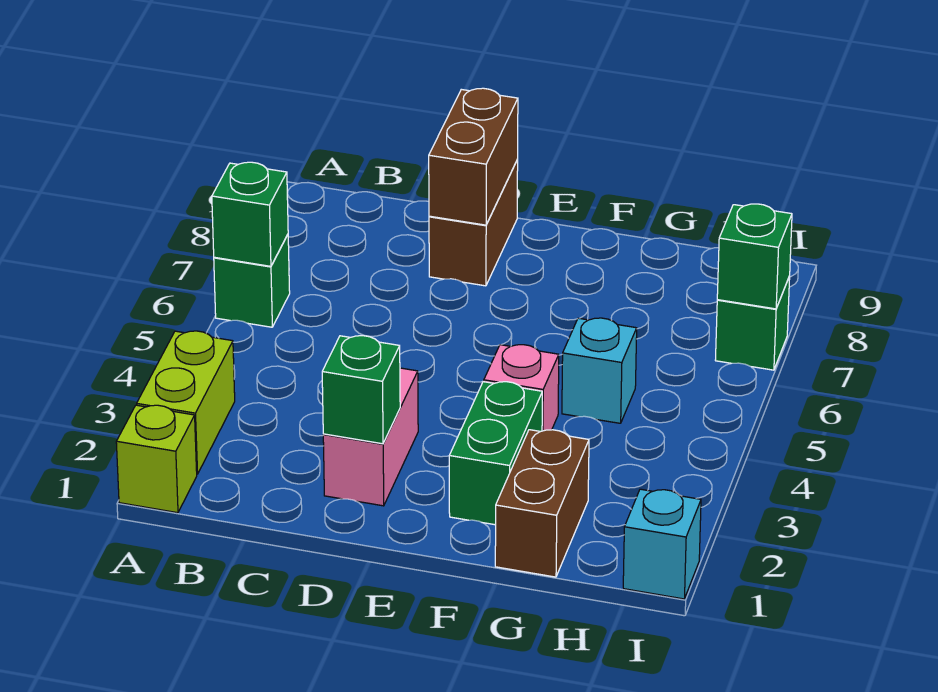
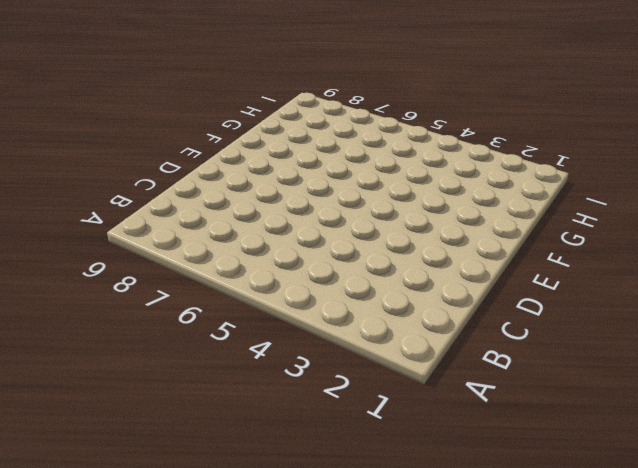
none -> lime 1x1 brick [116,405,197,513]
none -> lime 1x2 brick [137,331,235,474]
none -> green 1x1 brick [214,235,290,327]

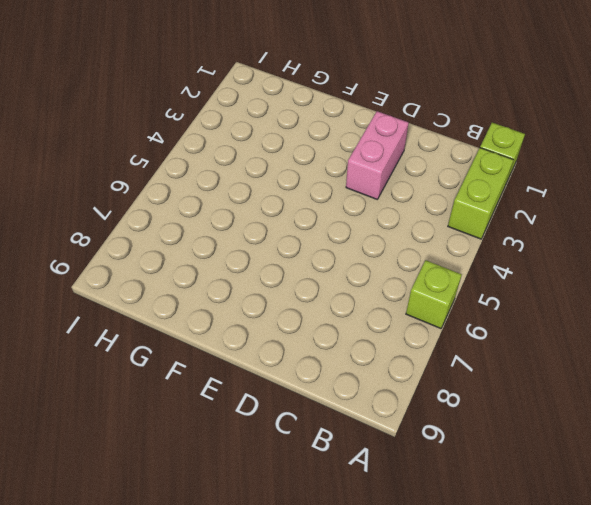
lime 1x1 brick [406,260,462,328] -> green 1x1 brick [214,235,290,327]
none -> brown 1x2 brick [429,160,518,286]
none -> green 1x2 brick [449,381,542,525]
none -> pink 1x1 brick [484,345,559,431]

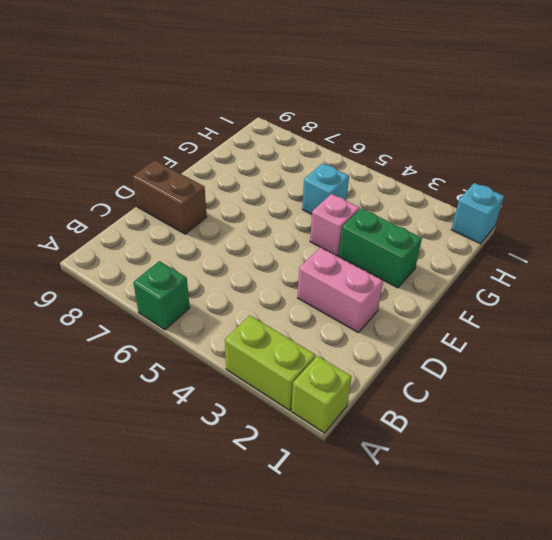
none -> brown 1x2 brick [495,430,589,577]
none -> green 1x1 brick [715,276,790,370]
none -> green 1x1 brick [212,162,288,266]

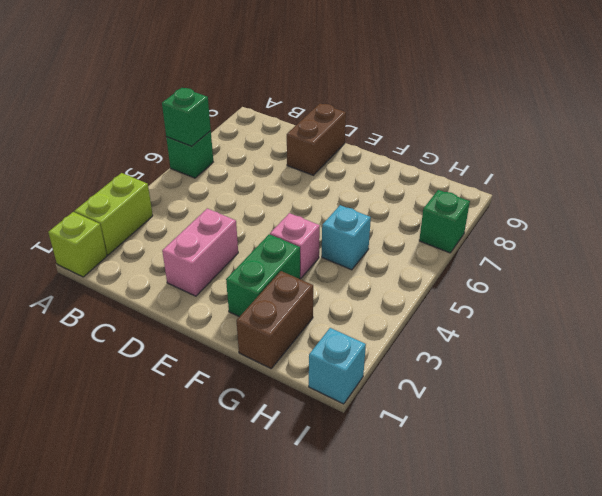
none -> green 1x1 brick [322,336,400,444]
none -> brown 1x2 brick [429,88,518,225]
none -> green 1x1 brick [717,204,792,309]

